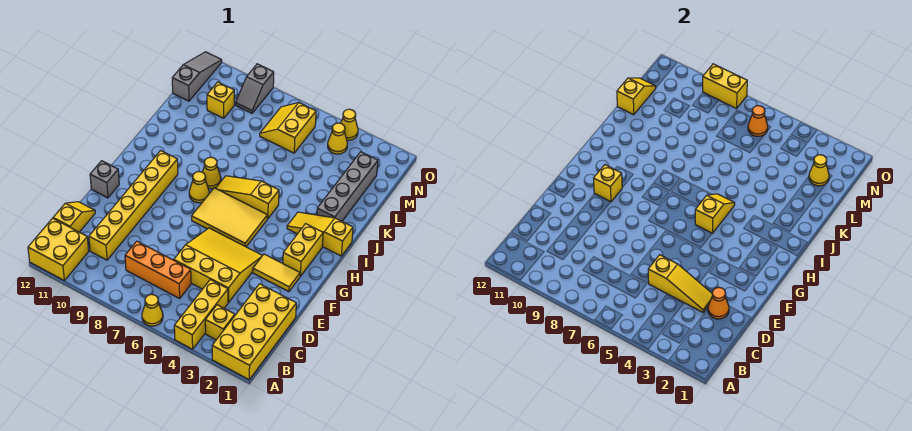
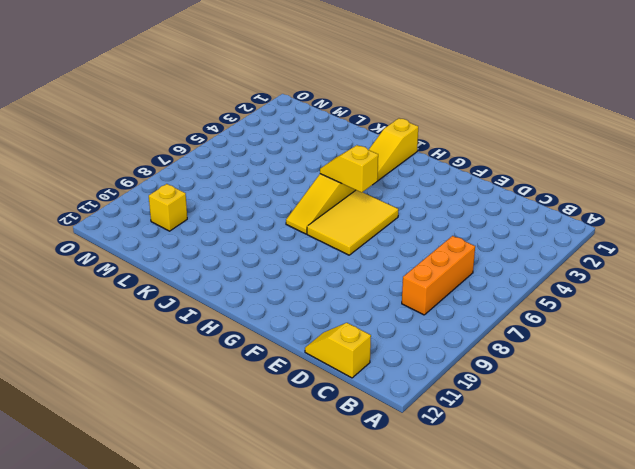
none -> yellow 2x4 brick [212,284,296,379]
none -> yellow 1x3 brick [174,280,228,349]
none -> yellow 1x1 cone [142,295,163,326]
none -> yellow 2x2 brick [28,218,89,281]

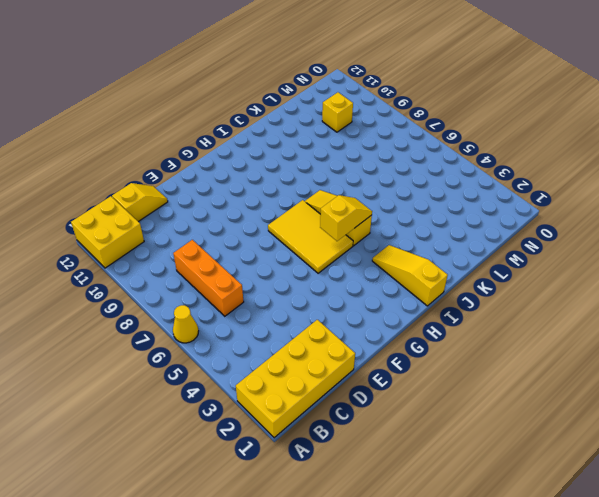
none -> yellow 1x3 brick [174,280,228,349]
none -> yellow 1x1 brick [205,305,235,340]
none -> yellow 1x6 brick [89,150,178,260]
none -> yellow 3x3 slope [174,228,263,303]

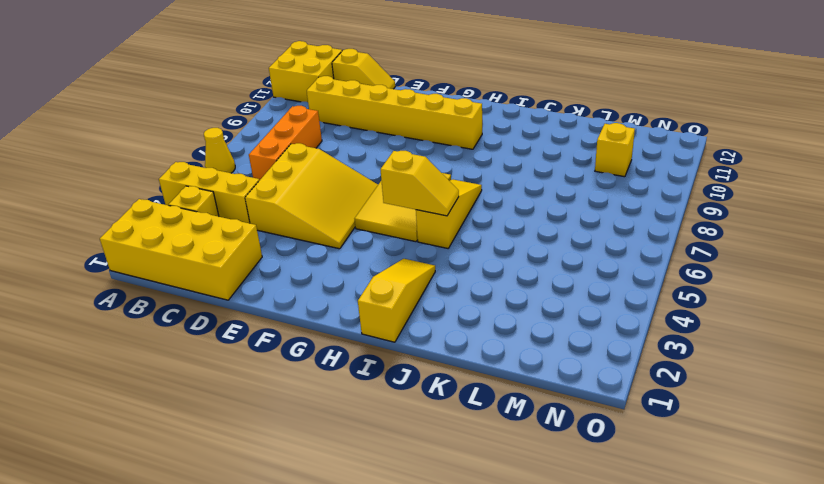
none -> yellow 1x2 tile [253,254,300,292]
none -> grey 1x1 brick [90,161,119,198]
none -> yellow 1x2 brick [283,224,323,276]
none -> yellow 1x1 cone [189,172,209,203]

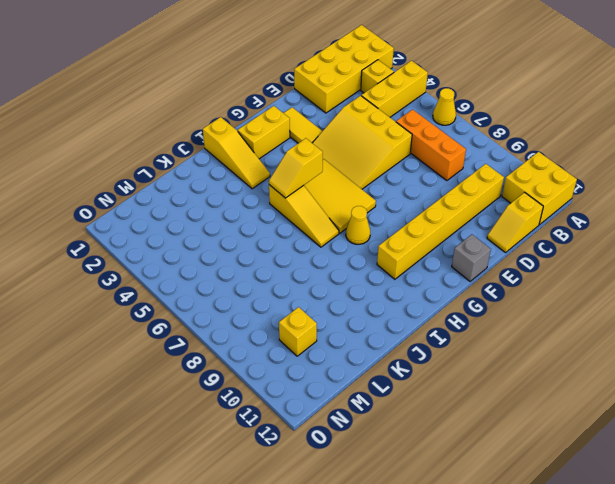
none -> yellow 1x1 cone [203,157,221,189]
none -> grey 1x4 brick [317,152,378,221]
none -> yellow 2x2 slope [260,103,316,153]
none -> grey 1x3 slope [172,52,222,101]

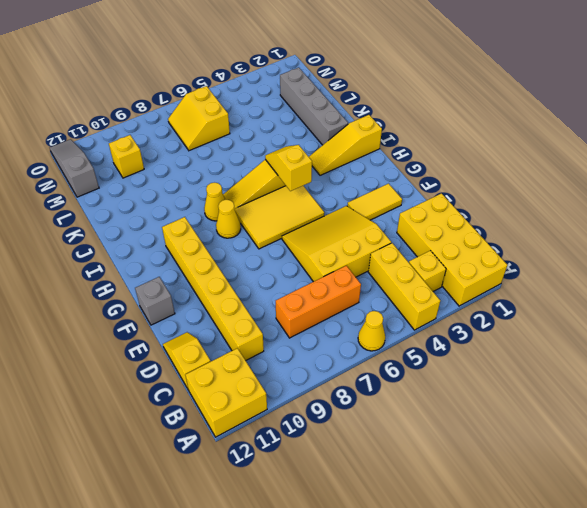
none -> yellow 1x2 brick [283,224,323,276]
none -> yellow 1x1 cone [328,123,347,154]
none -> grey 1x2 slope [236,64,274,113]
none -> yellow 1x1 cone [341,109,358,140]

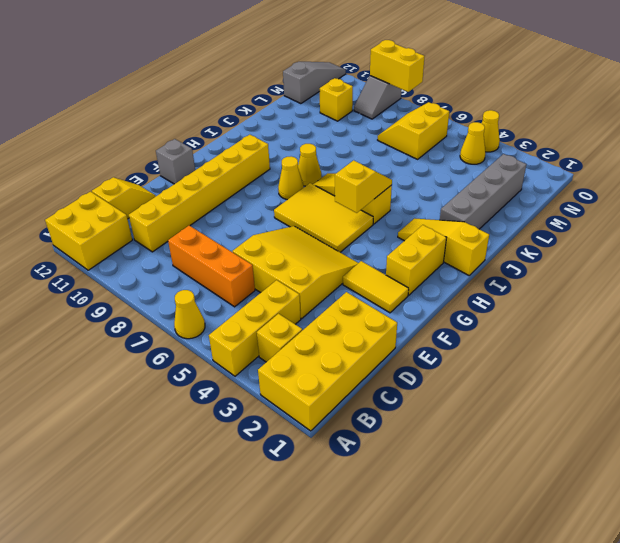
none -> orange 1x1 cone [708,288,729,319]
none -> yellow 1x3 slope [648,255,712,312]
none -> yellow 1x1 brick [594,165,622,202]
none -> yellow 1x2 slope [617,78,656,115]

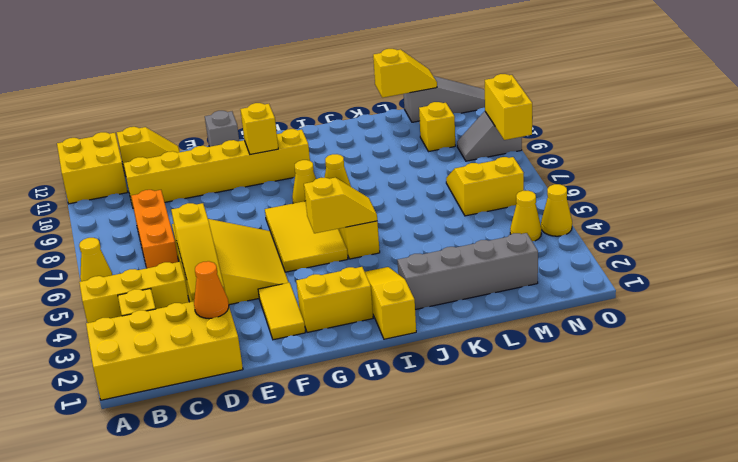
none -> yellow 1x1 cone [809,155,829,186]
none -> orange 1x1 cone [748,106,768,136]

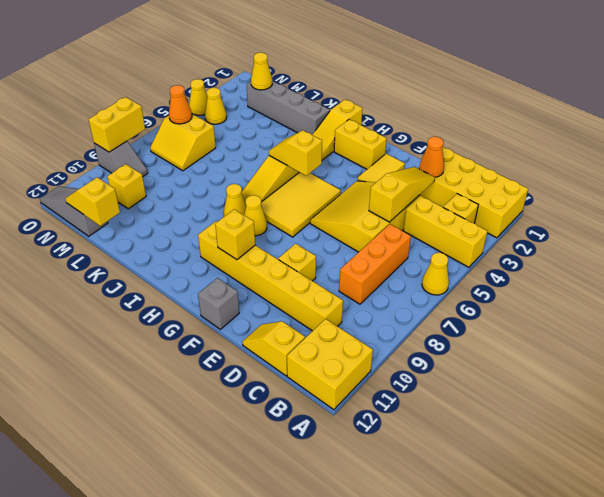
yellow 1x1 brick [278,244,316,281] -> none

